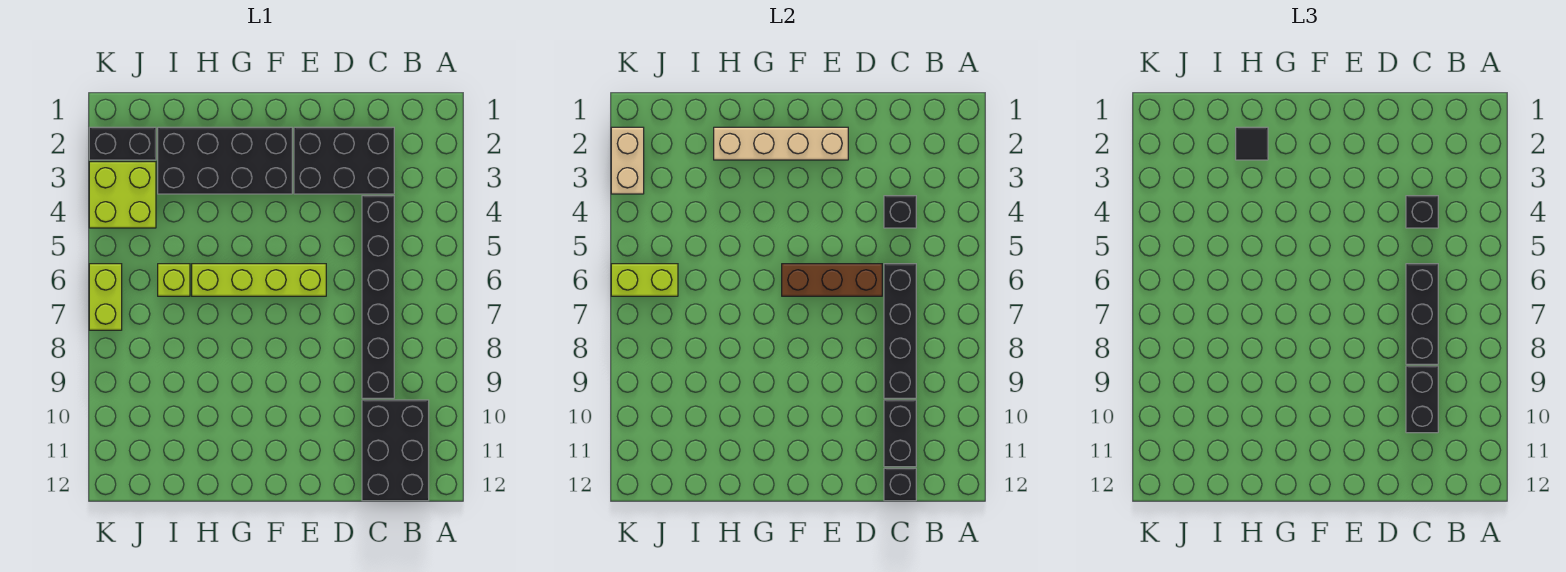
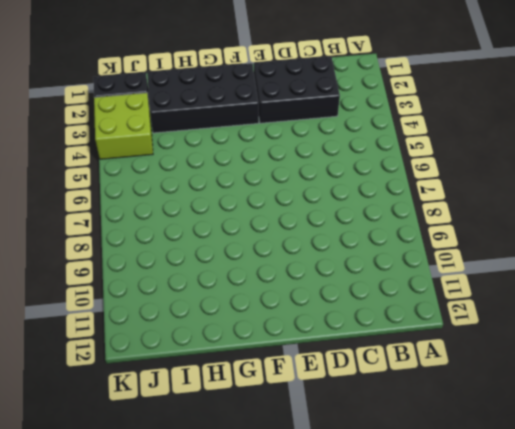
none -> black 2x3 brick [362,400,429,501]
none -> black 1x6 brick [362,196,394,398]
none -> lime 1x4 brick [192,264,326,296]

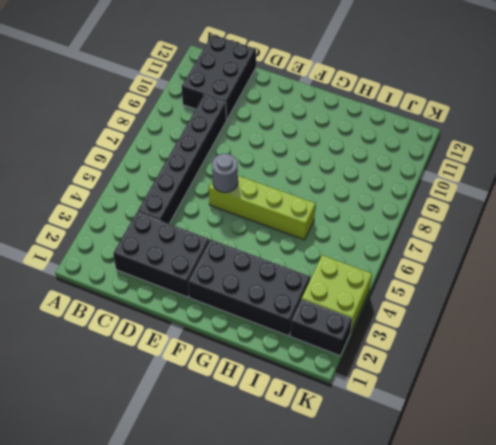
grey 1x1 round brick [212,154,238,193] -> brown 1x3 brick [782,264,882,296]
none -> lime 1x1 brick [158,264,190,296]
none -> lime 1x2 brick [89,264,122,330]
none -> black 1x1 brick [884,196,916,228]

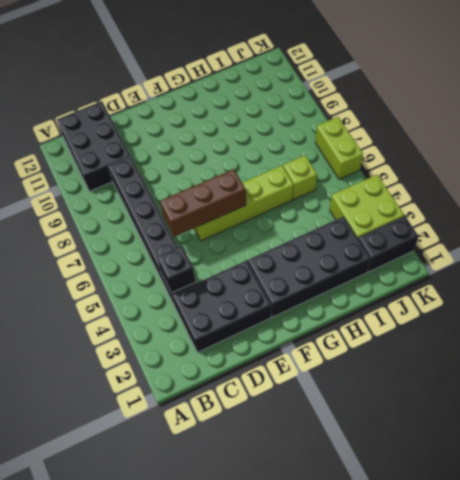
none -> black 1x4 brick [884,264,916,398]
none -> black 1x2 brick [884,400,916,467]
none -> black 1x1 brick [884,468,916,501]

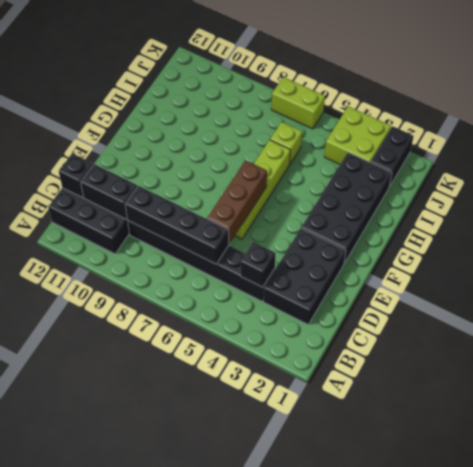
none -> tan 1x4 brick [714,127,848,160]
none -> lime 1x2 brick [611,264,678,296]
none -> tan 1x2 brick [611,127,644,194]

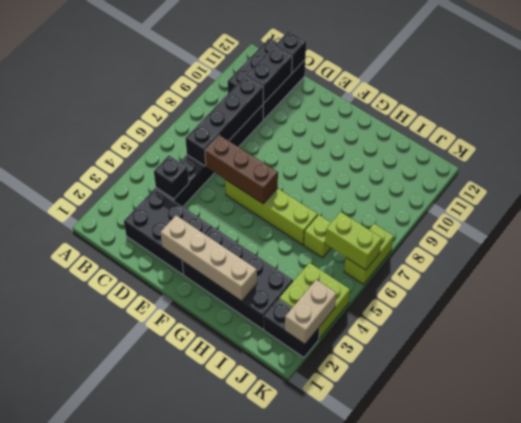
none -> black 1x1 brick [1406,196,1438,228]
none -> black 1x3 brick [1406,264,1438,364]
none -> black 1x2 brick [1406,366,1438,433]

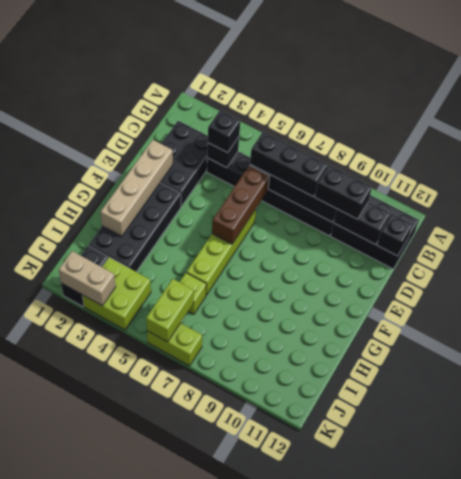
none -> black 1x1 tile [1236,127,1268,160]

